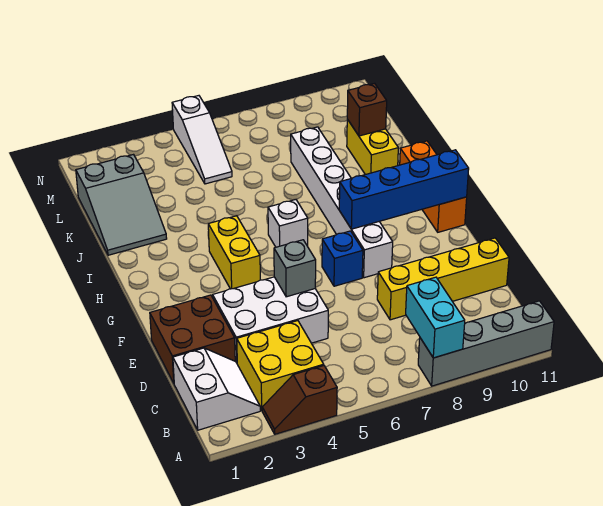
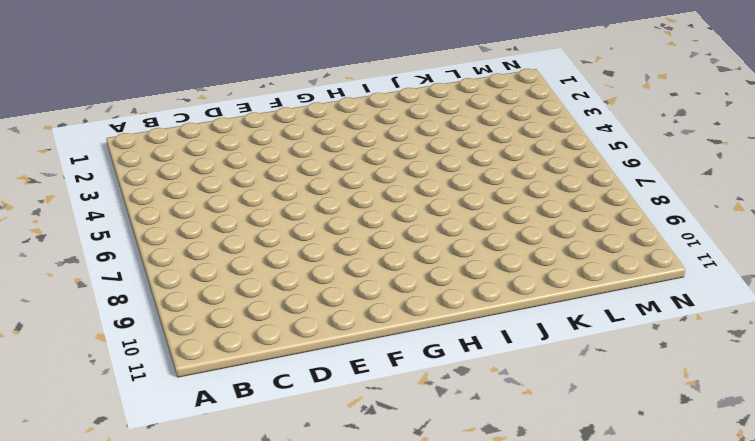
none -> brown 1x2 slope [262,366,337,434]
none -> grey 1x4 brick [418,301,554,386]
none -> white 2x2 slope [173,348,260,430]

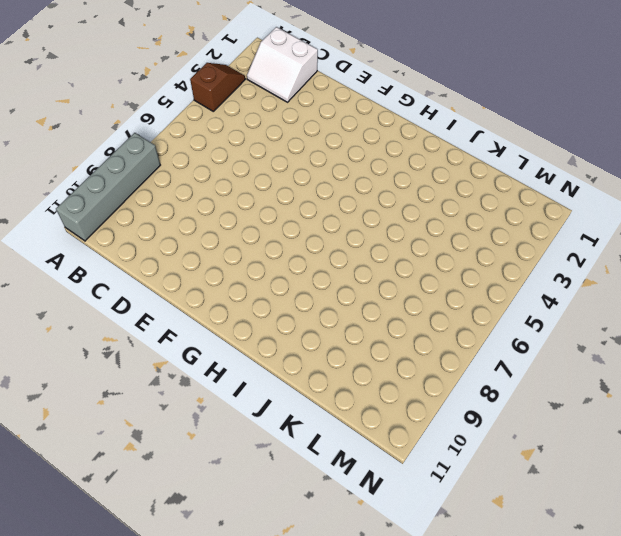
none -> yellow 2x2 brick [237,321,324,410]
none -> brown 2x2 brick [150,295,235,383]
none -> white 2x3 brick [213,277,328,363]

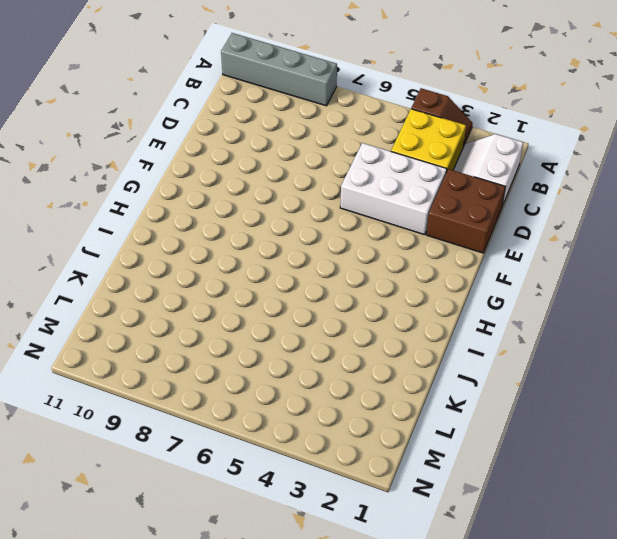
none -> yellow 1x4 brick [377,238,509,320]
none -> blue 1x1 brick [322,231,363,286]
none -> white 1x6 brick [291,127,393,278]

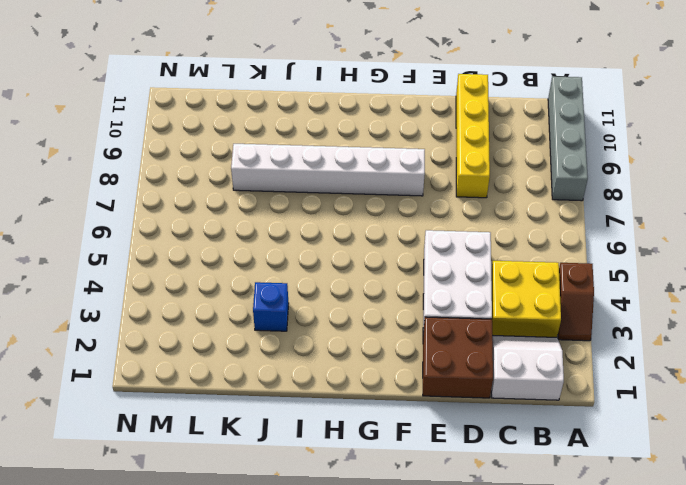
blue 1x1 brick [253,282,289,331] -> blue 1x1 brick moved to [322,231,363,286]
none -> yellow 1x2 brick [208,216,260,289]
none -> orange 1x3 brick [400,141,467,232]
none -> white 1x1 brick [268,199,308,247]

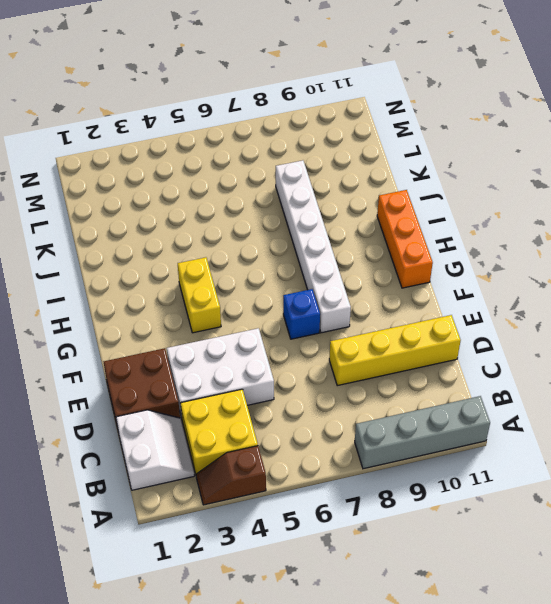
none -> white 1x1 brick [268,199,308,247]
none -> grey 2x3 slope [76,155,167,255]
none -> yellow 1x2 brick [347,119,398,175]

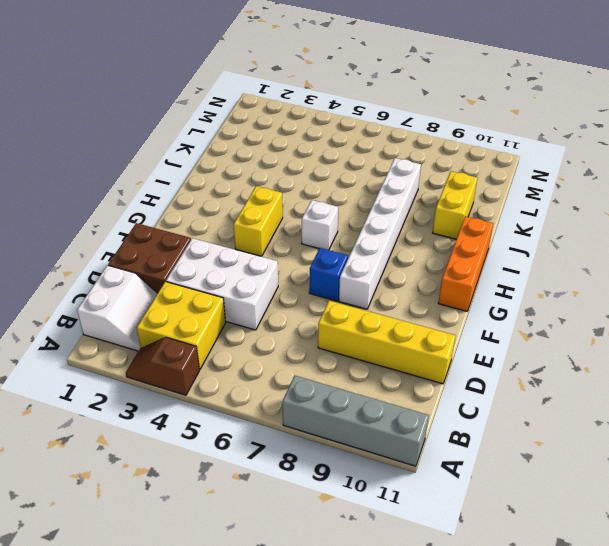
none -> grey 2x3 slope [76,155,167,255]
none -> white 1x3 slope [172,96,232,184]
none -> cyan 1x2 brick [406,277,465,358]

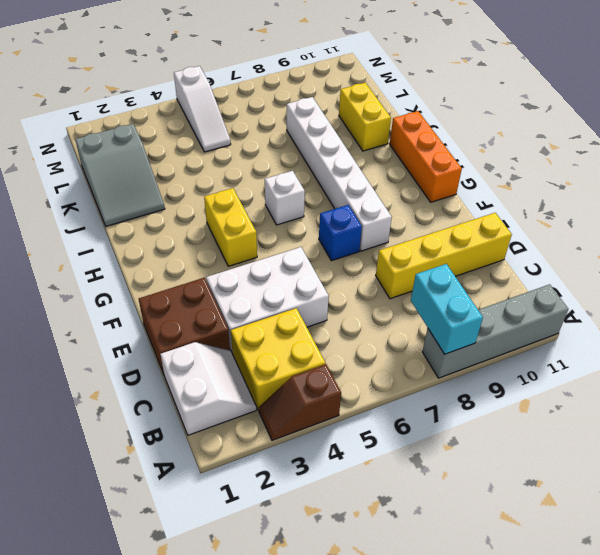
none -> grey 1x1 brick [274,240,316,297]
none -> blue 1x4 brick [339,150,469,229]
none -> brown 1x1 brick [347,83,387,136]

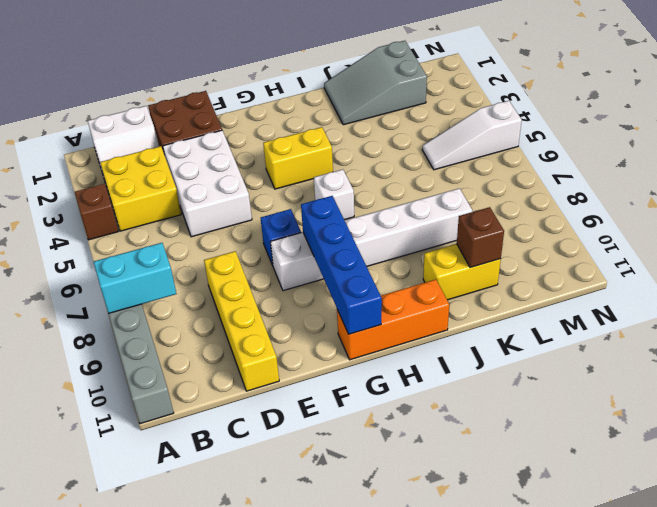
none -> grey 1x1 brick [274,240,316,297]

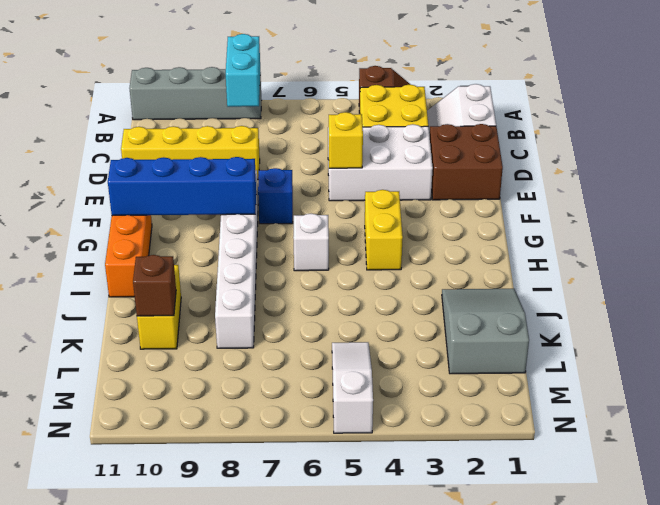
yellow 1x1 brick [329,112,363,168] -> grey 1x1 brick [274,240,316,297]

